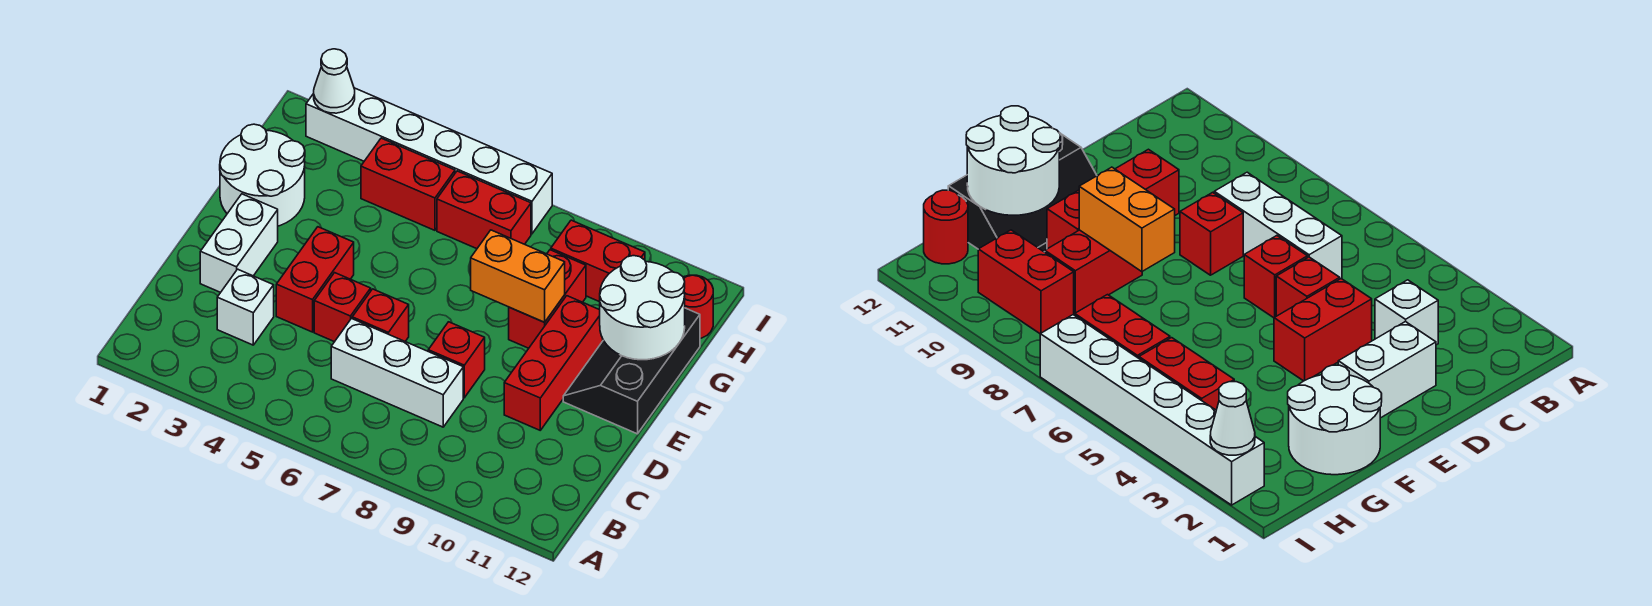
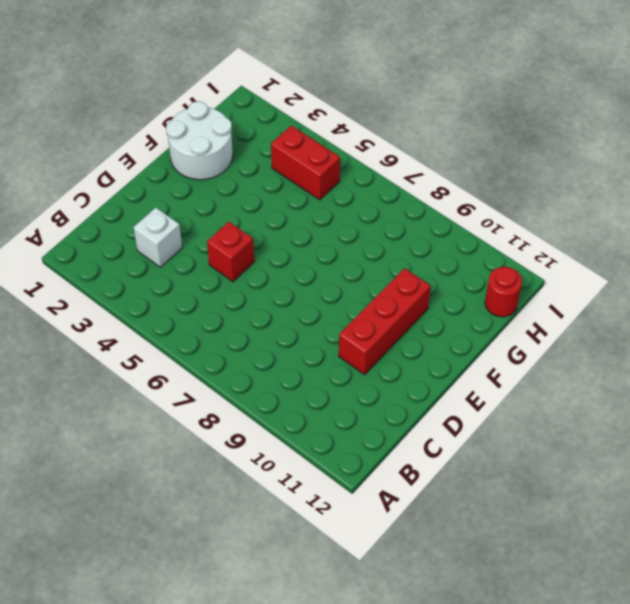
none -> white 1x3 brick [331,319,463,427]
none -> white 1x2 brick [200,194,278,293]
none -> red 1x2 brick [276,227,354,332]

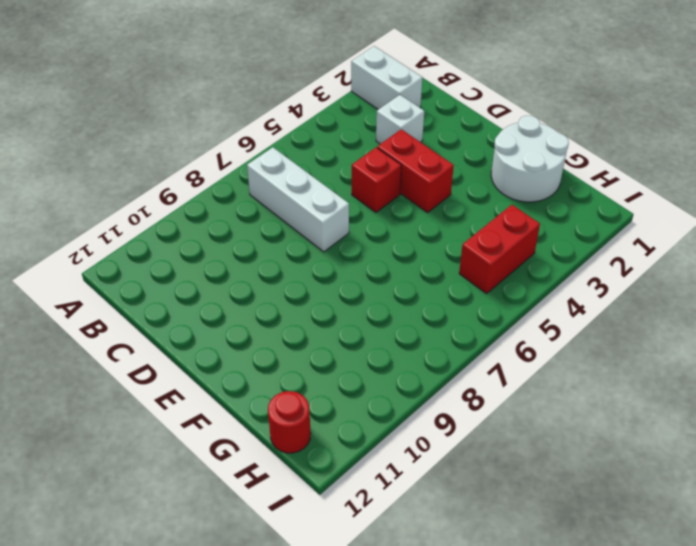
white 1x2 brick [351,46,422,109] -> white 1x2 brick moved to [200,194,278,293]
white 1x3 brick [247,147,349,252] -> white 1x3 brick turned to [331,319,463,427]
none -> red 1x1 brick [352,289,409,341]
none -> red 1x1 brick [428,322,485,398]
none -> red 1x3 brick [504,296,603,430]

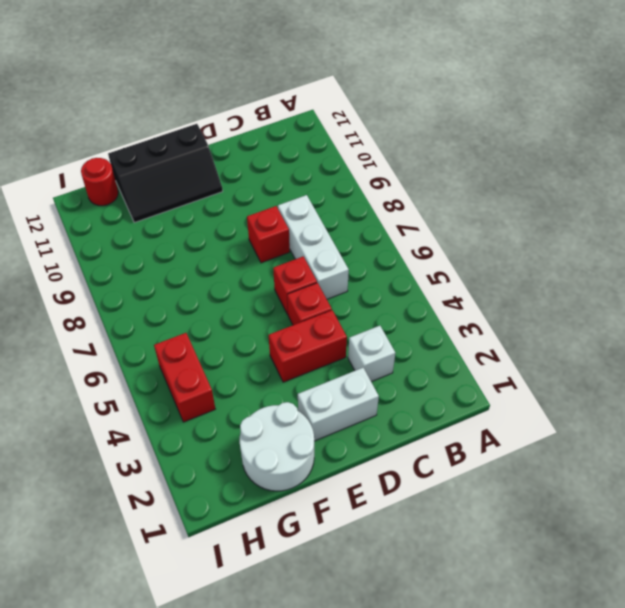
none -> red 1x3 brick [504,296,603,430]
none -> red 1x2 brick [509,250,586,348]
none -> red 1x2 brick [437,171,531,249]

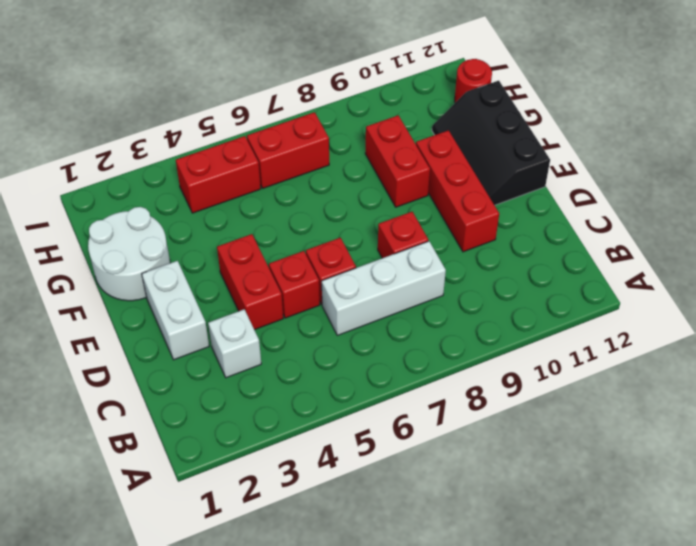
none -> red 1x2 brick [551,220,645,302]
none -> white 1x6 brick [306,88,552,234]
none -> orange 1x2 brick [471,230,565,322]

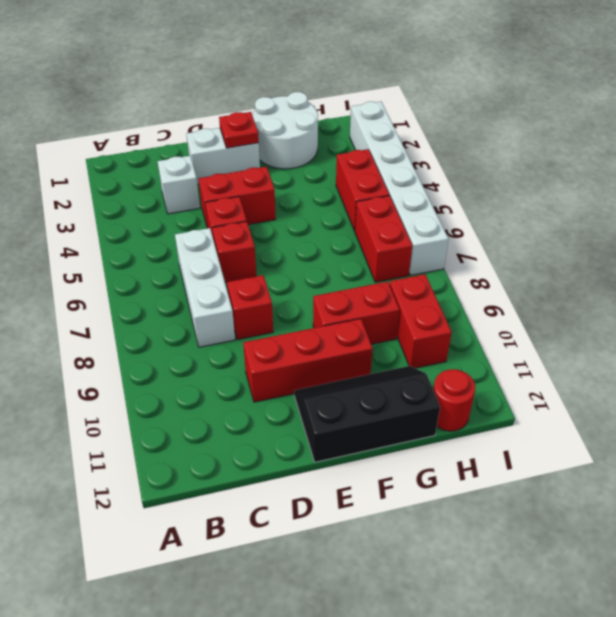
red 1x1 plate [219,112,259,148] -> none
none -> orange 1x2 brick [471,230,565,322]
none -> white 2x2 round brick [600,256,685,360]
none -> white 1x1 cone [314,49,355,113]

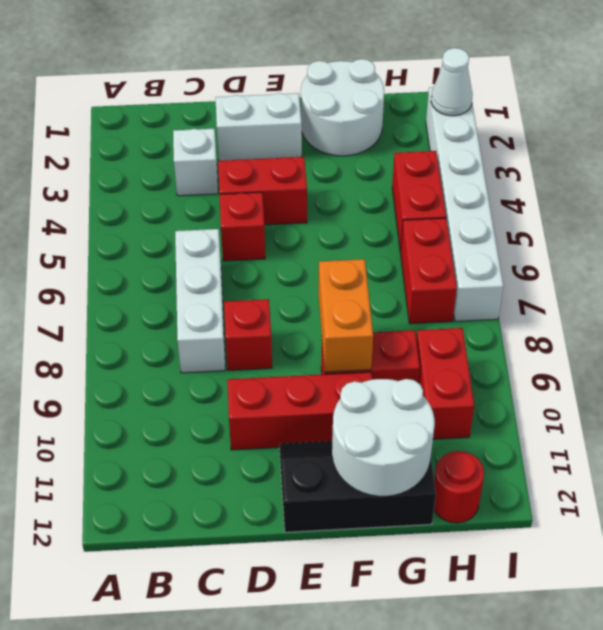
none -> red 1x1 brick [352,289,409,341]

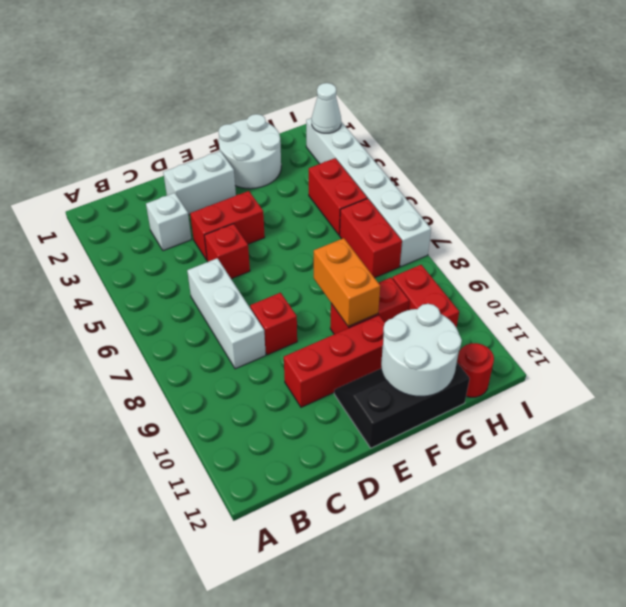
none -> red 1x1 brick [352,289,409,341]

